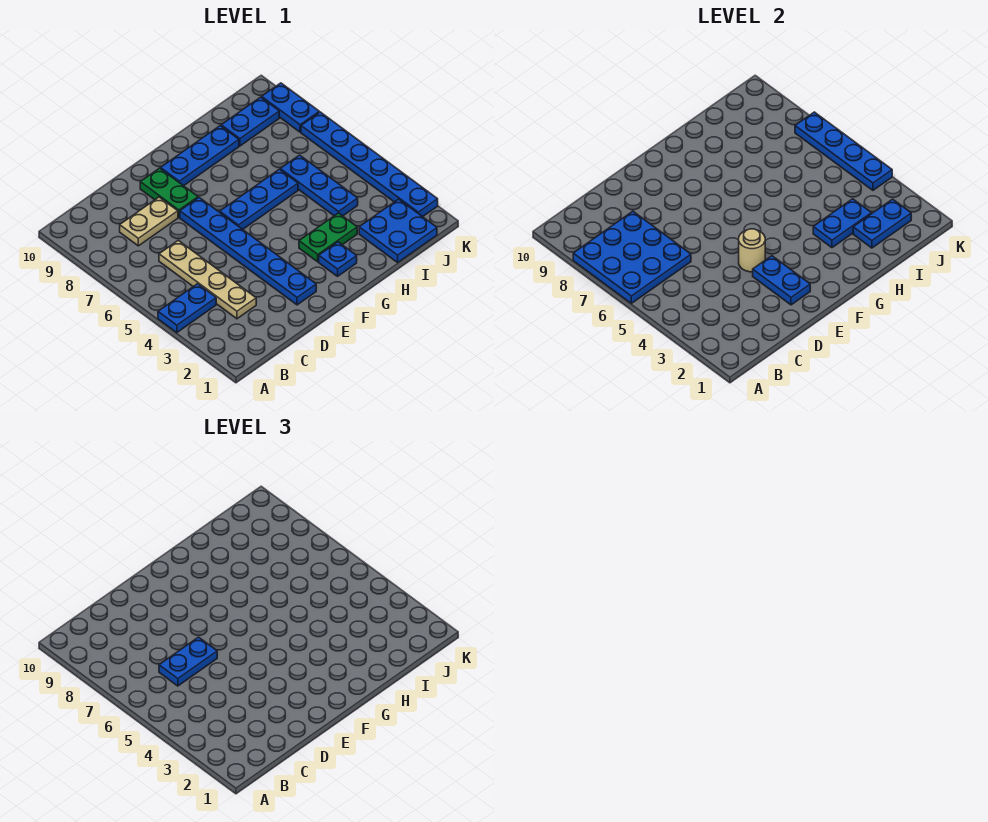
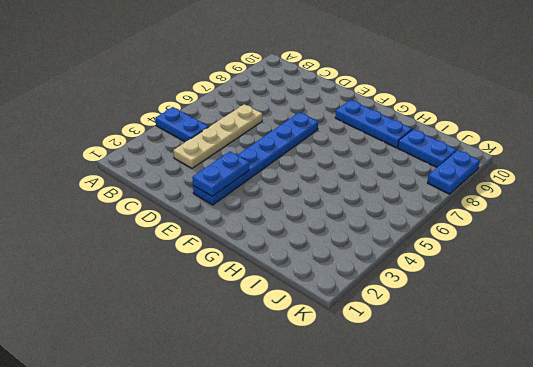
none -> tan 1x2 plate [120,197,178,246]
none -> green 1x2 plate [140,168,198,217]
none -> blue 1x3 plate [220,169,298,229]

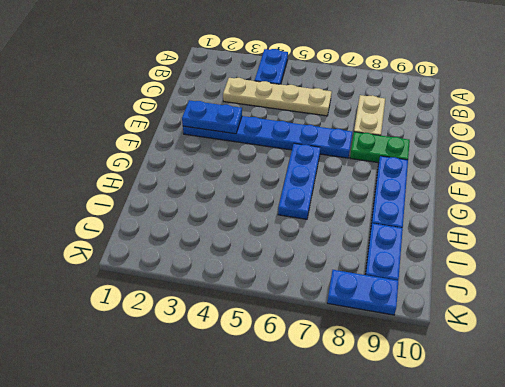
none -> blue 1x1 plate [319,242,357,276]
none -> green 1x2 plate [299,213,357,262]
none -> blue 2x2 plate [359,199,437,262]

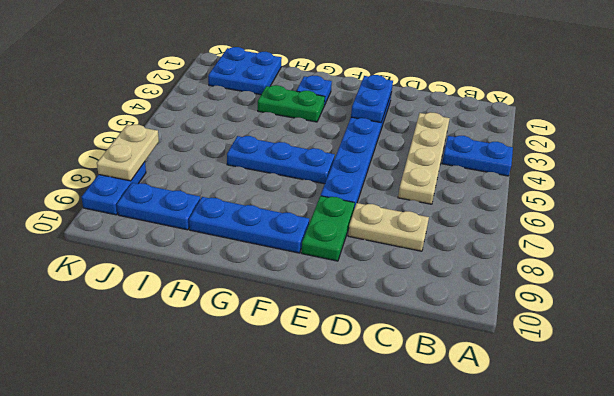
tan 1x2 plate [97,125,159,181] -> blue 1x4 plate [795,112,892,190]
none -> blue 1x3 plate [280,155,358,216]
none -> blue 1x6 plate [301,112,438,217]
none -> blue 3x3 plate [573,211,691,303]

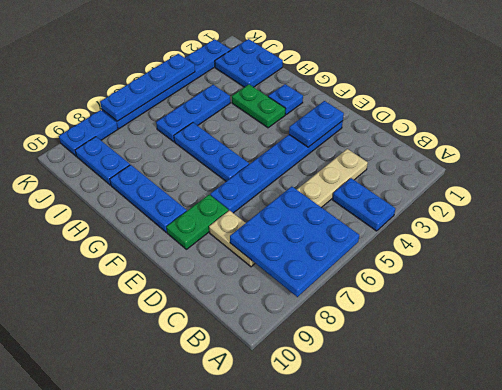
none -> tan 1x1 round brick [739,229,765,272]
none -> blue 1x2 plate [813,199,871,248]
none -> blue 1x2 plate [853,199,911,248]

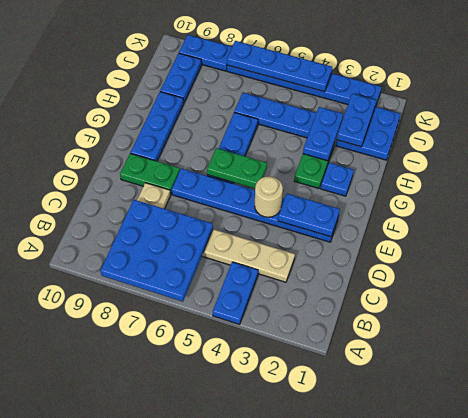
green 1x2 plate [207,148,267,189] -> none
none -> blue 1x2 plate [159,637,217,686]

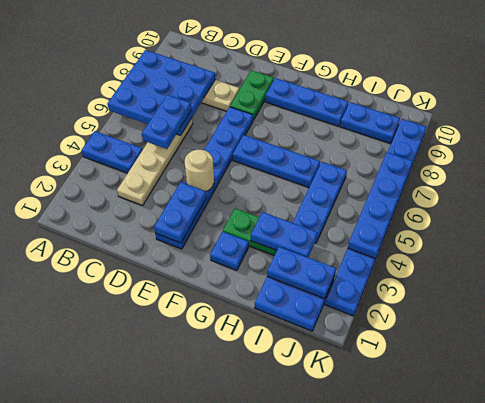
blue 1x2 plate [142,95,192,149] -> blue 1x2 plate turned to [159,637,217,686]

